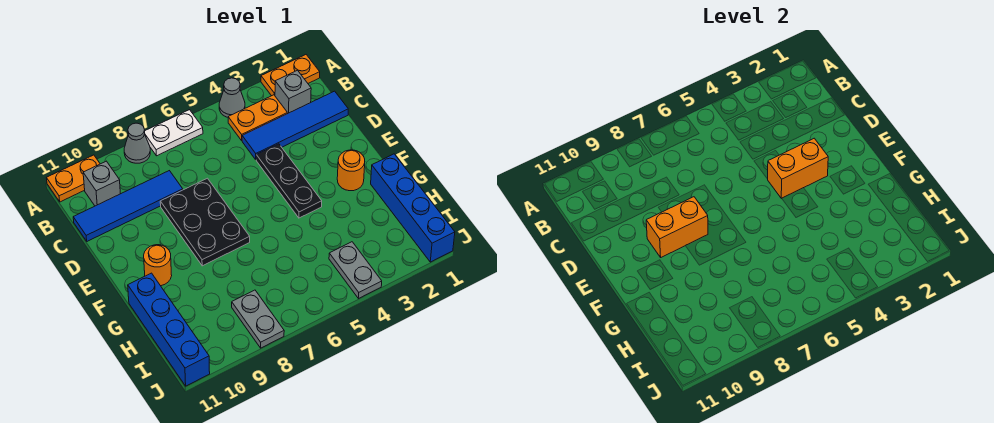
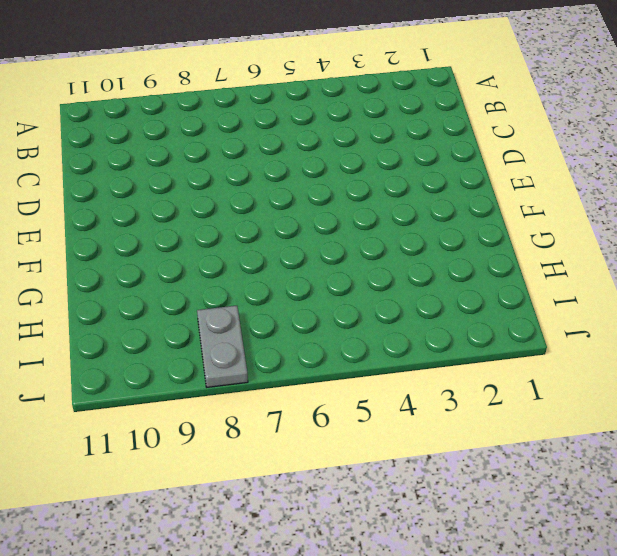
none -> orange 1x2 plate [261,55,320,96]
none -> grey 1x1 cone [219,78,245,117]
none -> white 1x2 plate [145,110,203,156]

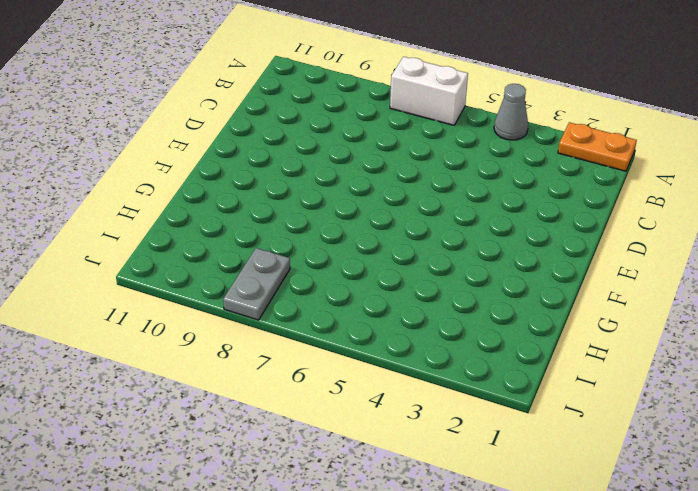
white 1x2 brick [390,57,468,125] -> white 1x2 plate [145,110,203,156]
none -> grey 1x1 cone [124,123,150,163]
none -> orange 1x2 plate [47,155,100,202]
none -> grey 1x1 brick [275,70,311,114]

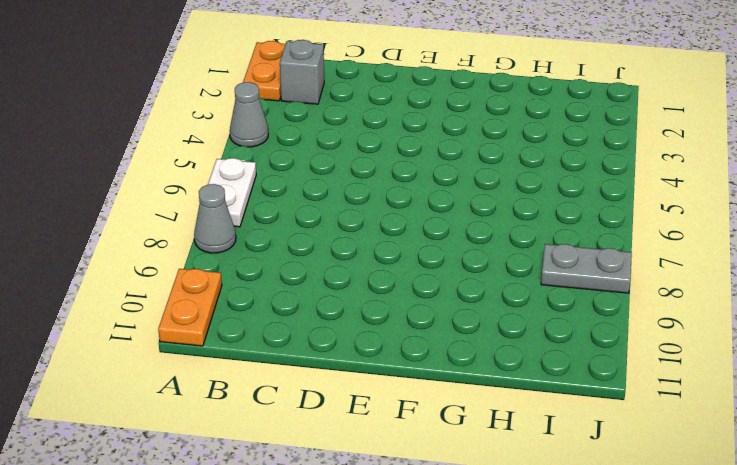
none -> orange 1x2 plate [228,95,287,140]
none -> grey 1x1 brick [83,161,120,206]
none -> blue 1x4 tile [242,91,348,160]

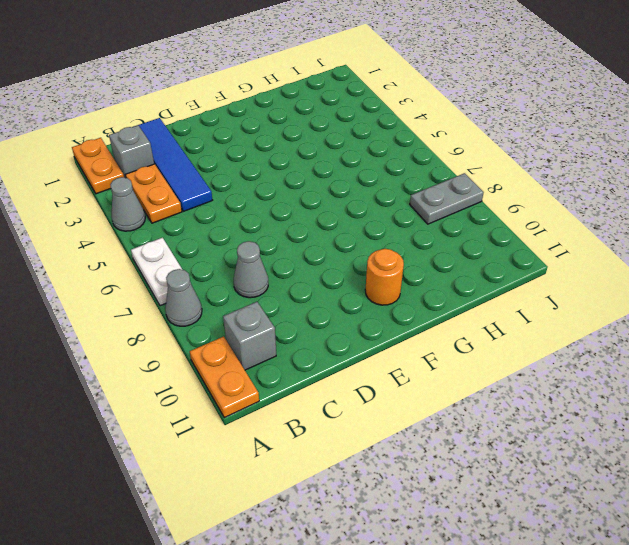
grey 1x1 cone [234,241,268,298] -> blue 1x4 tile [73,171,183,241]
none -> black 1x3 plate [256,144,322,218]
none -> black 2x3 plate [160,178,250,266]
none -> orange 1x1 round brick [337,150,365,191]

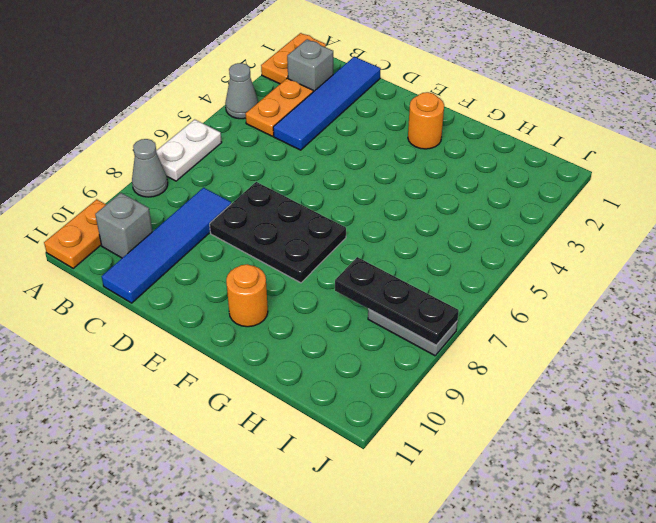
black 1x3 plate [335,257,459,345] -> black 1x3 plate moved to [256,144,322,218]
none -> blue 1x4 brick [371,154,455,262]
none -> blue 1x4 brick [128,273,210,386]
none -> grey 1x2 plate [329,242,382,299]

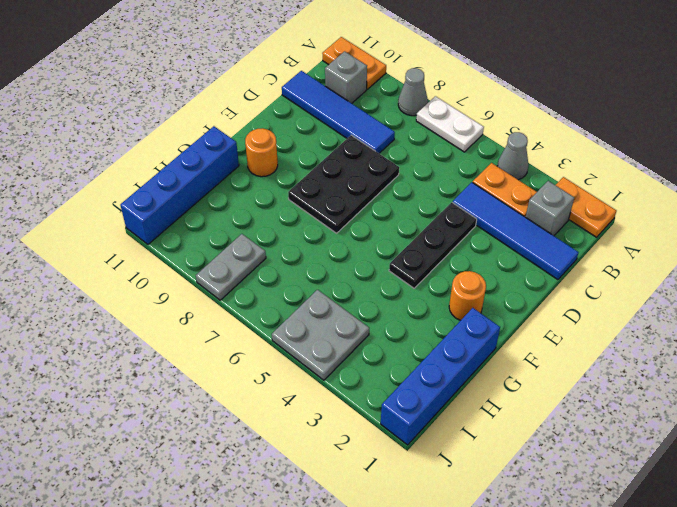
grey 2x2 plate [272,290,369,380] -> grey 1x2 plate [329,242,382,299]
none -> orange 1x2 brick [768,138,828,198]
none -> orange 1x2 brick [646,197,708,257]

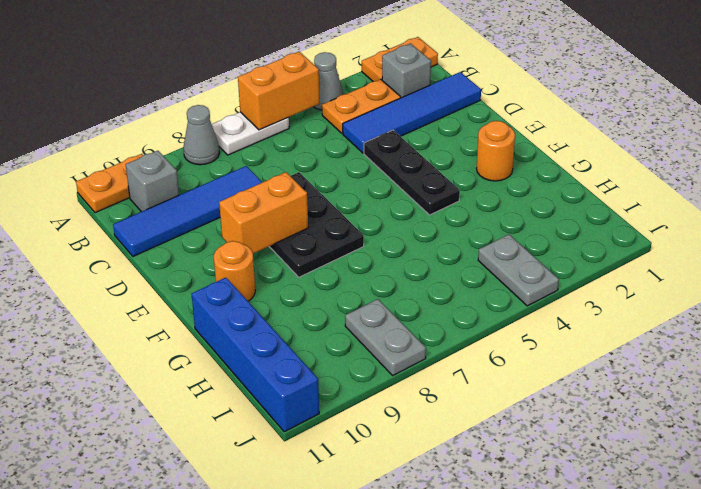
orange 1x2 brick [238,52,320,130] -> orange 1x2 brick moved to [768,138,828,198]
none -> blue 1x4 brick [371,154,455,262]

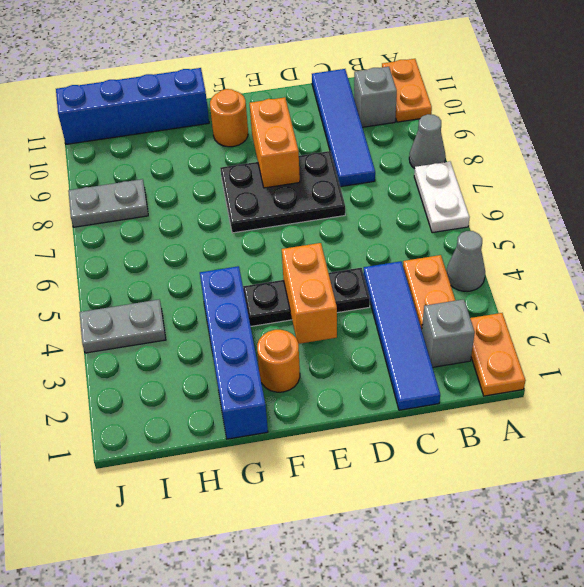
blue 1x4 brick [200,266,268,439] -> blue 1x4 brick turned to [371,154,455,262]

